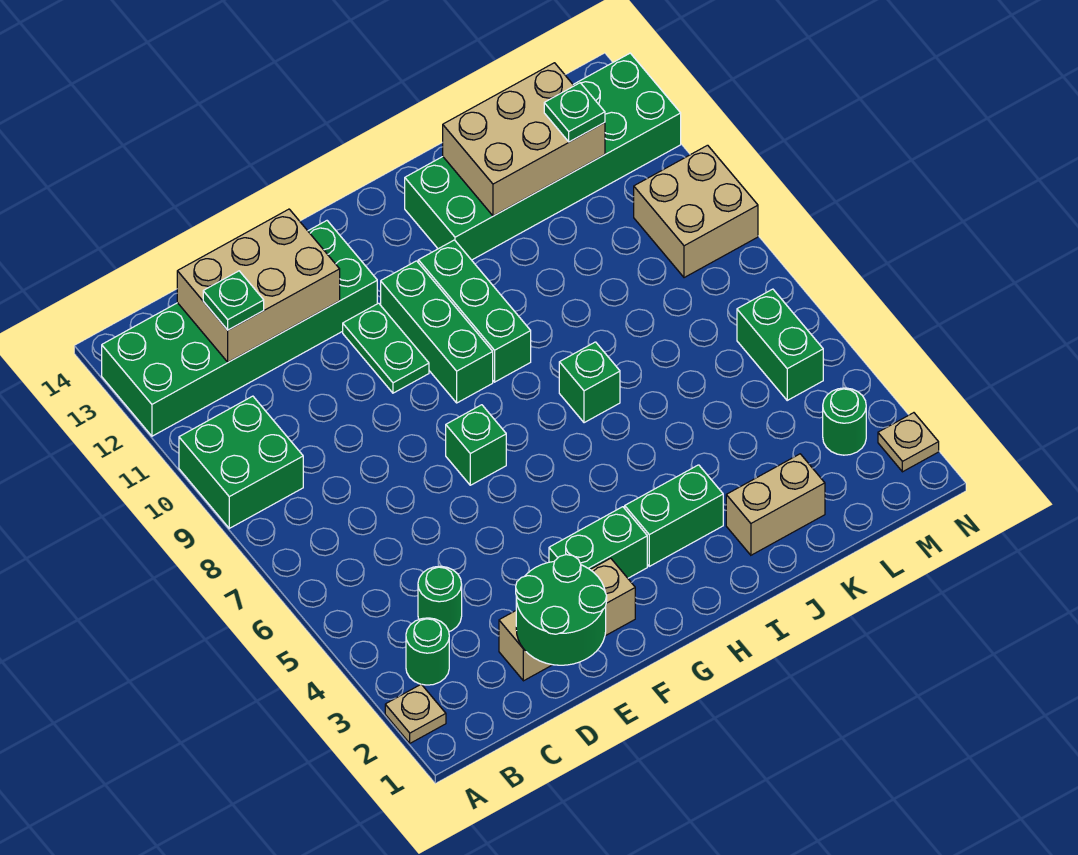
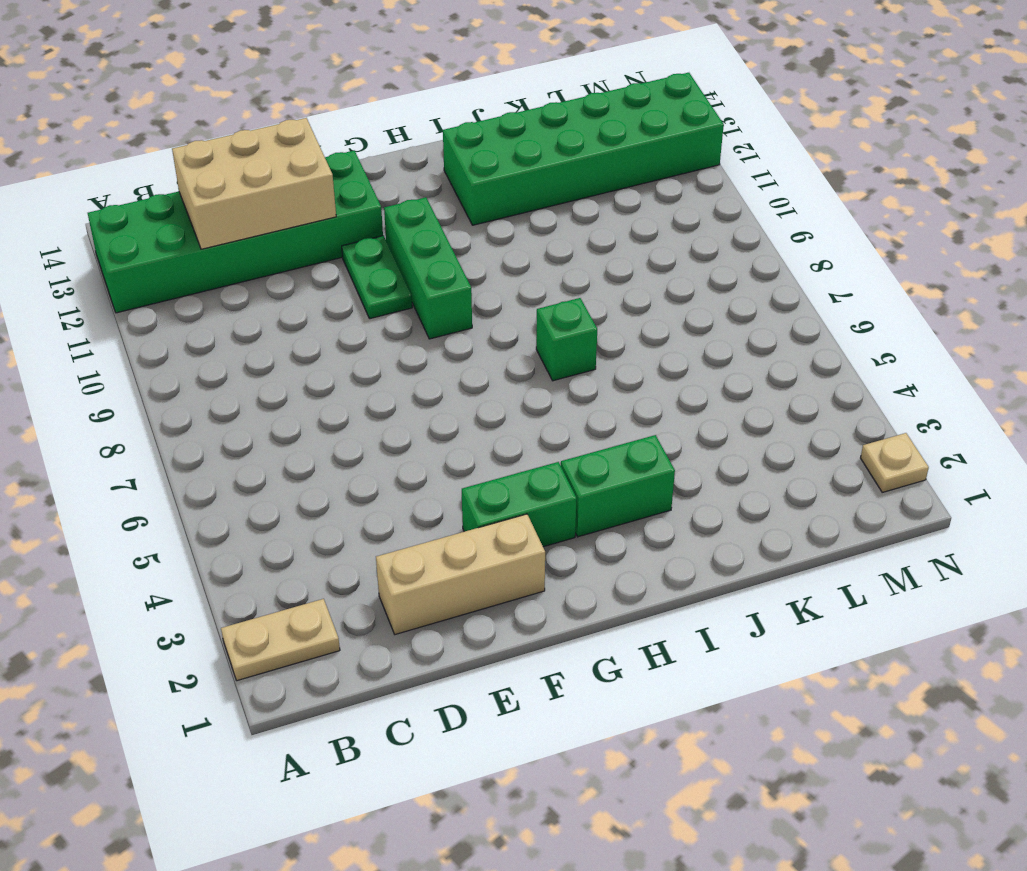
tan 1x2 plate [221,599,340,681] -> tan 1x1 plate [385,684,446,743]
none -> green 2x2 brick [179,396,303,528]
none -> green 1x1 round brick [406,618,449,685]
none -> green 1x1 round brick [418,566,462,631]

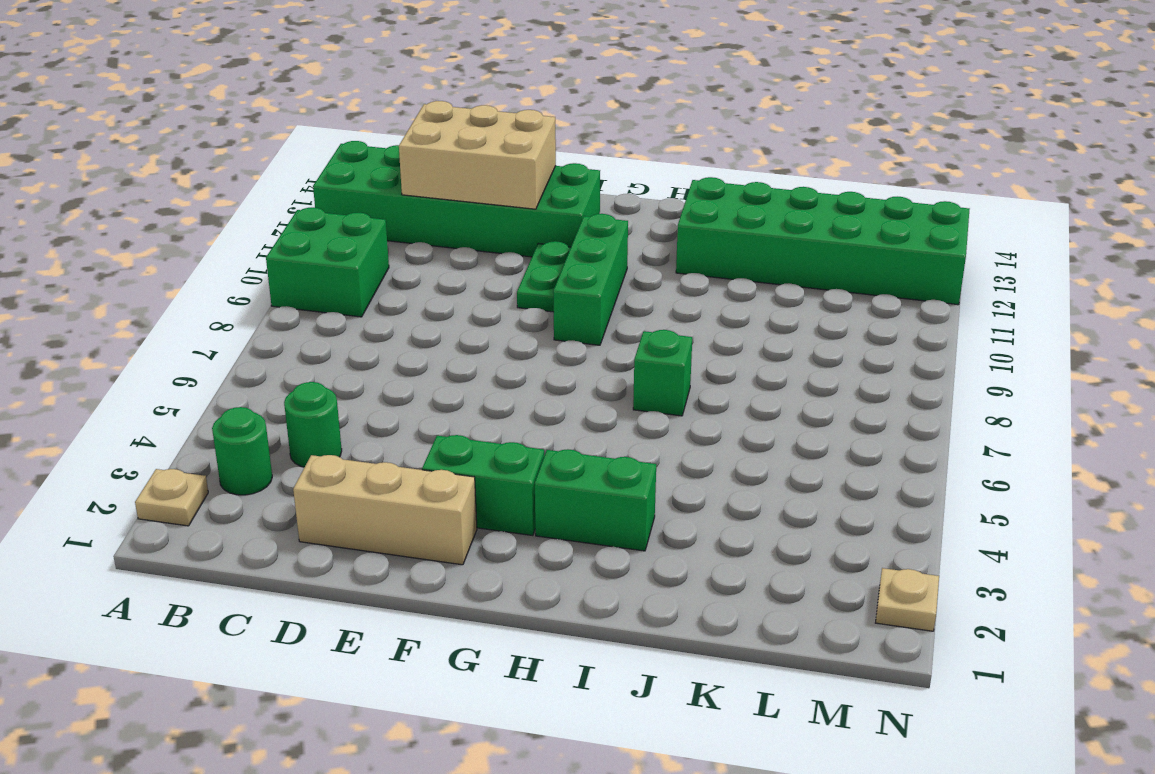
none -> green 1x1 brick [446,405,506,485]
none -> green 1x3 brick [418,240,531,382]
none -> tan 1x2 brick [726,454,825,555]

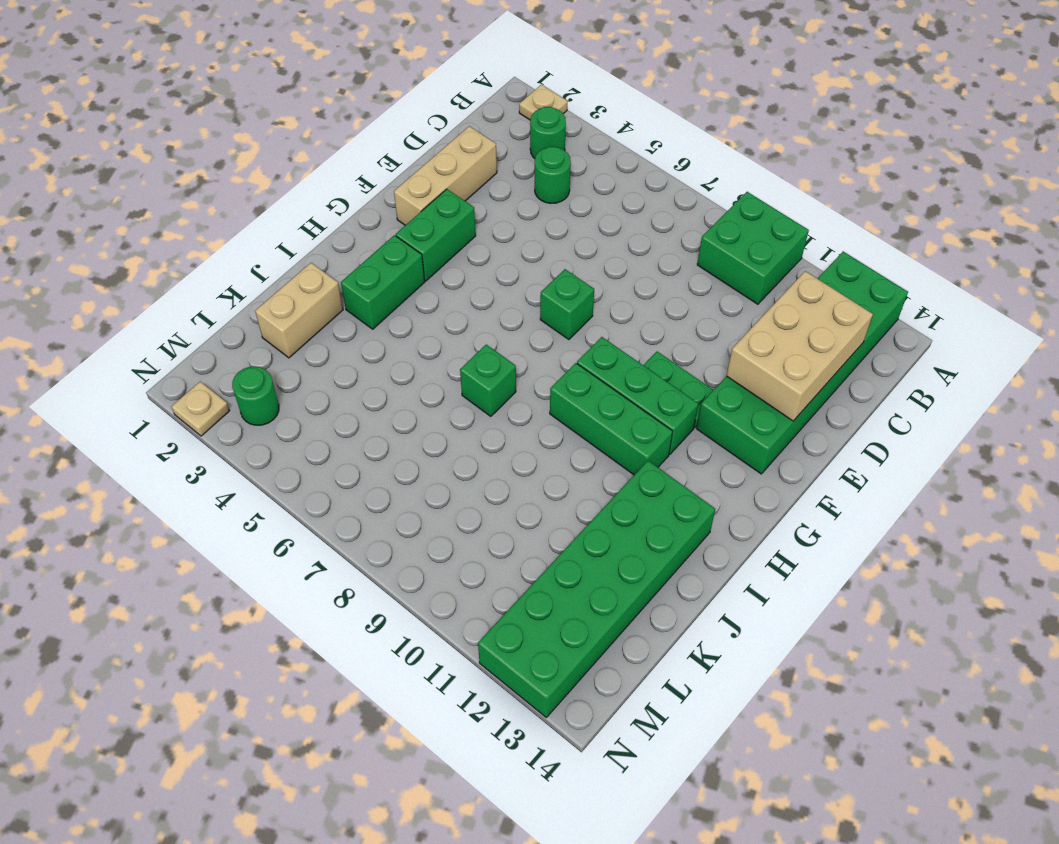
none -> green 1x2 brick [737,289,823,400]
none -> tan 2x2 brick [634,145,758,278]
none -> green 2x2 round brick [516,555,607,665]

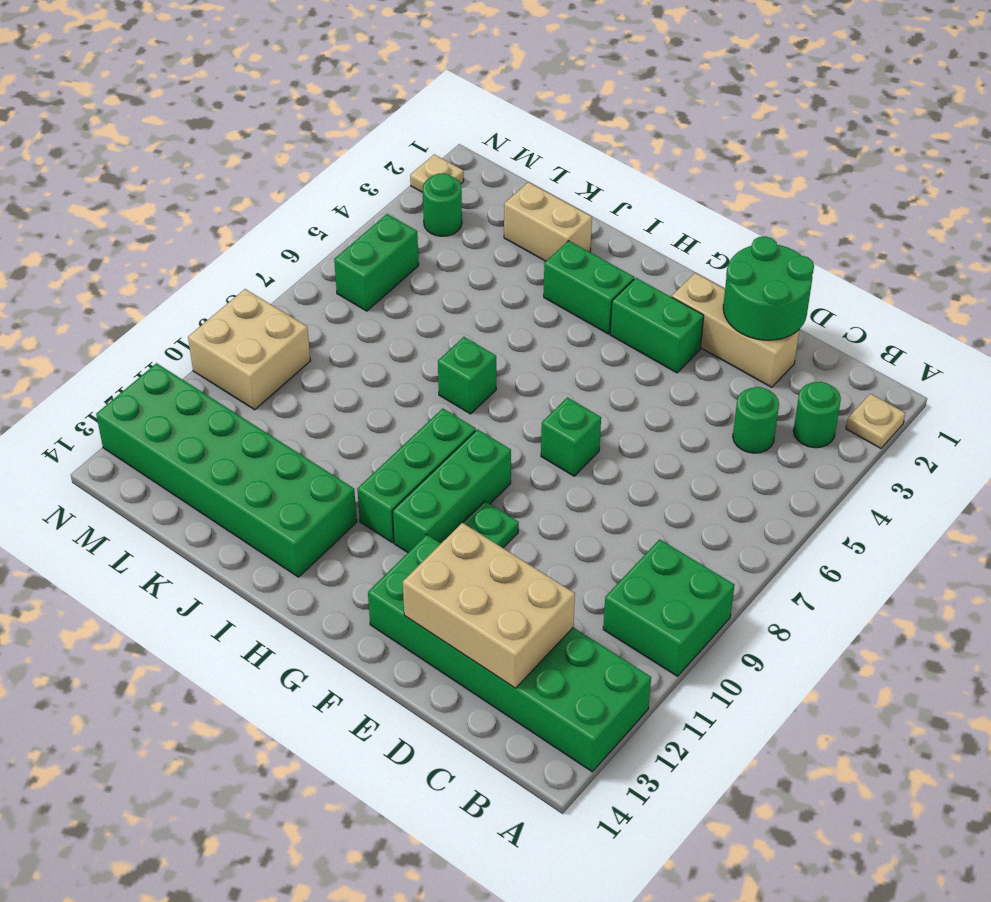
none -> tan 2x3 brick [443,63,605,216]
none -> green 1x1 plate [203,271,264,330]
none -> green 1x1 plate [544,83,605,142]

